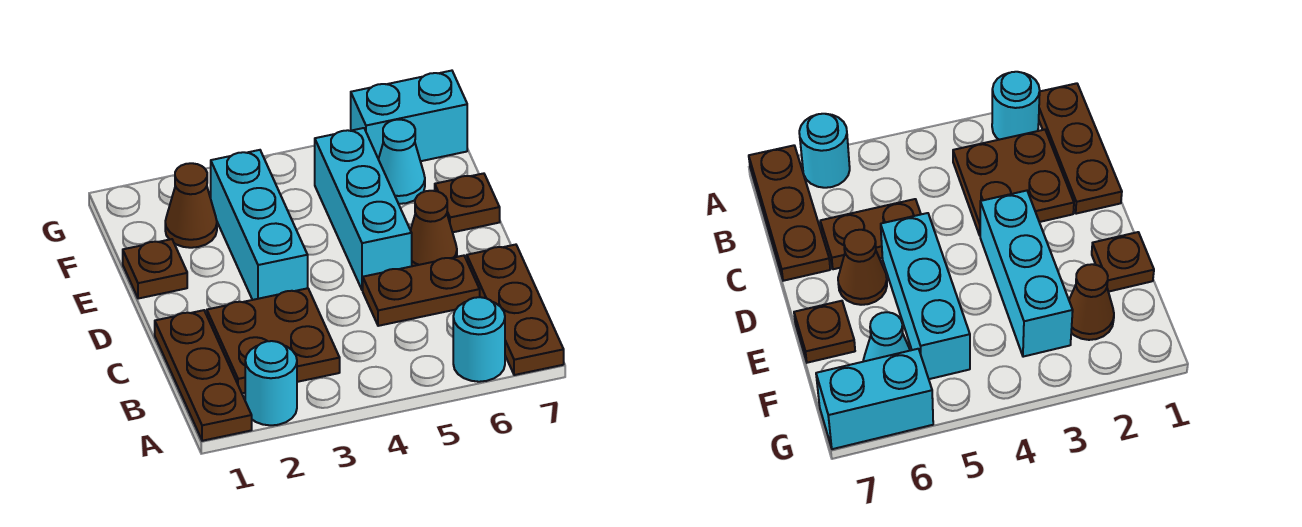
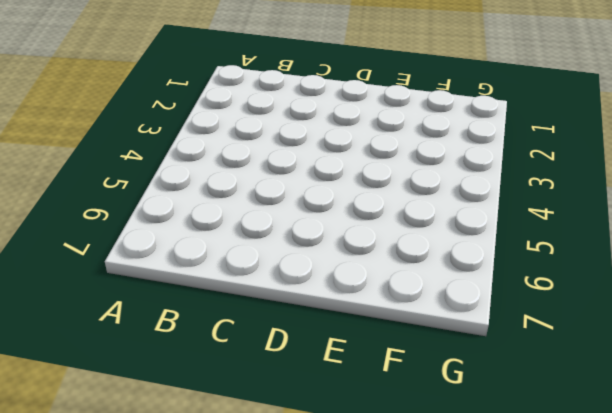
none -> brown 1x3 plate [155,310,252,441]
none -> cyan 1x1 round brick [245,341,297,425]
none -> cyan 1x1 round brick [453,297,505,382]

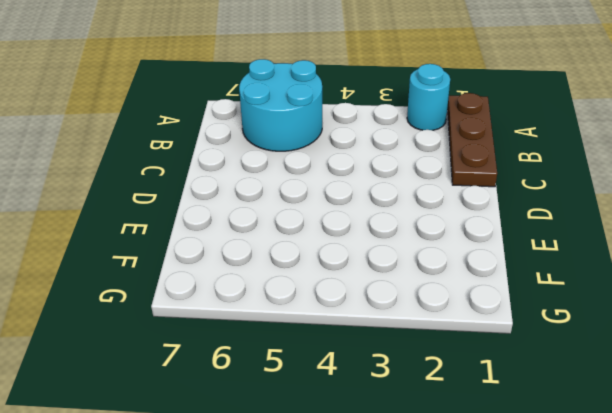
cyan 2x2 round brick [239,59,322,151] -> cyan 1x1 round brick [453,297,505,382]
none -> brown 1x3 plate [467,245,564,375]
none -> brown 2x2 plate [207,288,340,393]
none -> brown 1x2 plate [363,256,480,326]

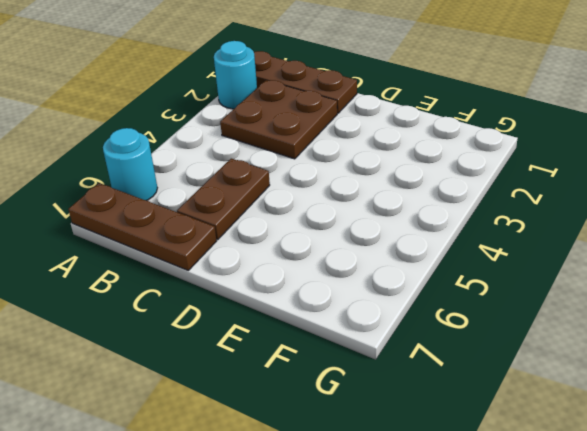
none -> cyan 1x3 brick [211,150,308,300]
none -> cyan 1x3 brick [315,128,412,290]
none -> brown 1x1 cone [410,191,457,266]

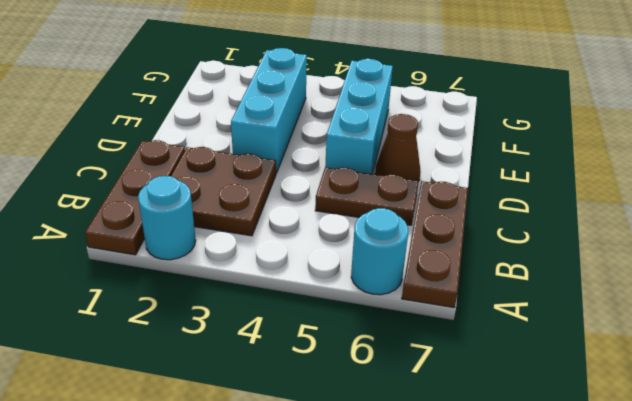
none -> brown 1x1 plate [123,239,187,299]
none -> brown 1x1 plate [435,173,500,232]
none -> brown 1x1 cone [165,163,217,248]

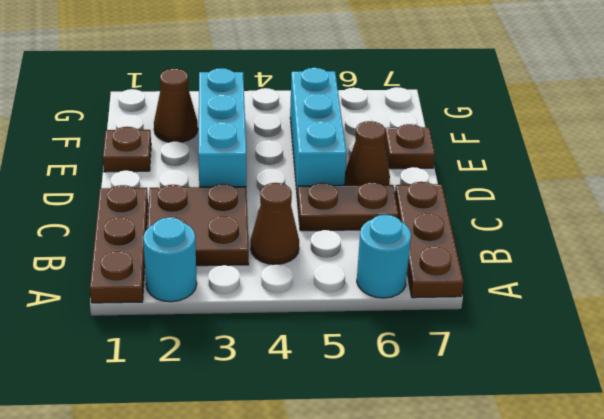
brown 1x1 cone [251,183,299,264] -> none
none -> cyan 1x1 cone [378,120,425,204]
none -> cyan 1x2 brick [351,71,467,161]

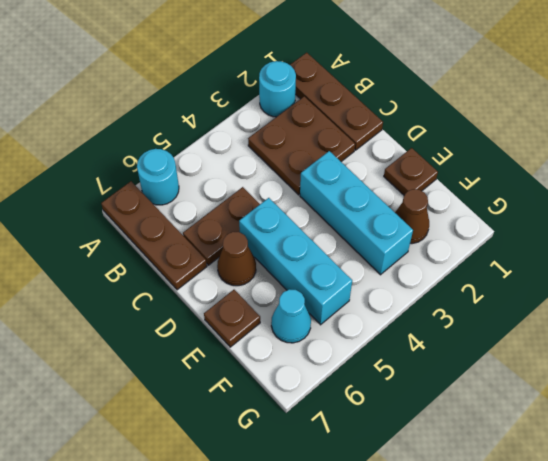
none -> cyan 1x2 brick [351,71,467,161]

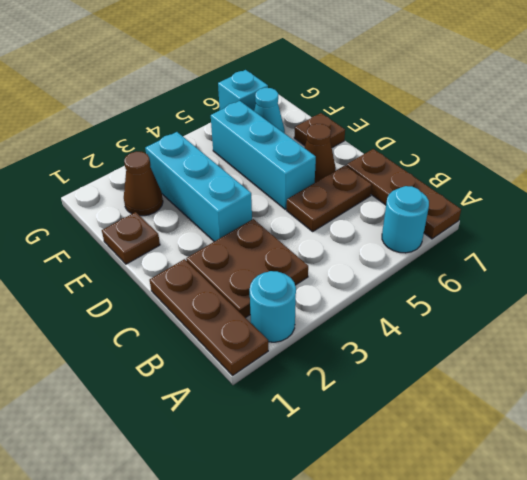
cyan 1x1 brick [218,70,268,111] -> cyan 1x2 brick [351,71,467,161]

